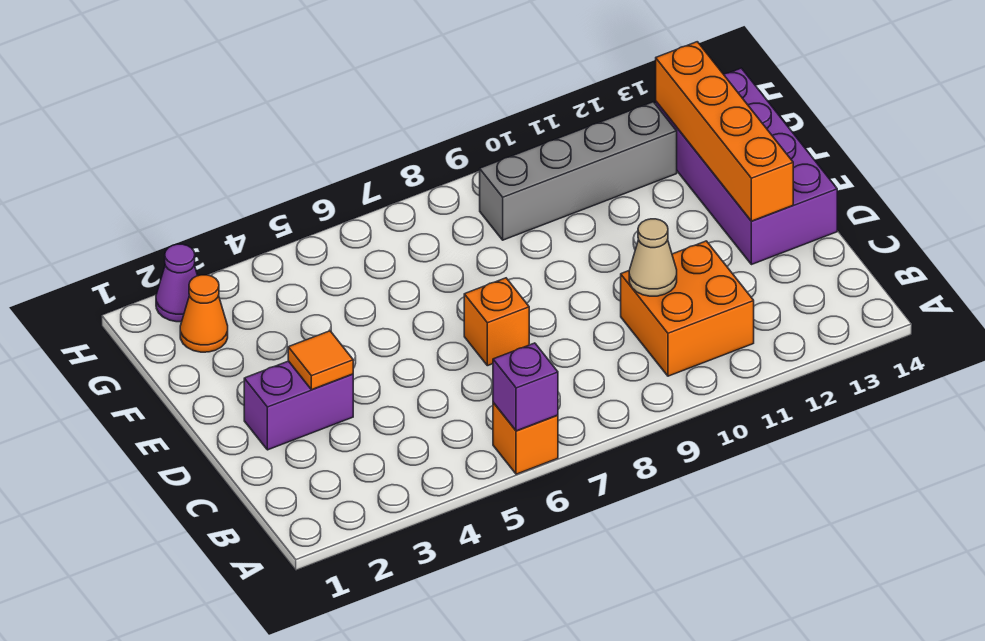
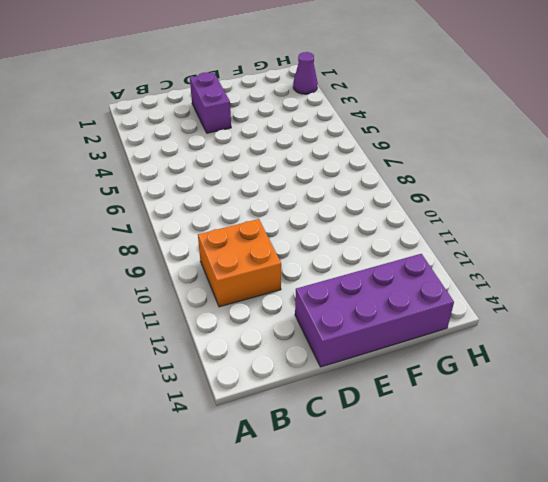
none -> orange 1x1 brick [493,403,558,474]
none -> orange 1x1 brick [464,278,529,366]
none -> orange 1x1 cone [180,275,228,352]

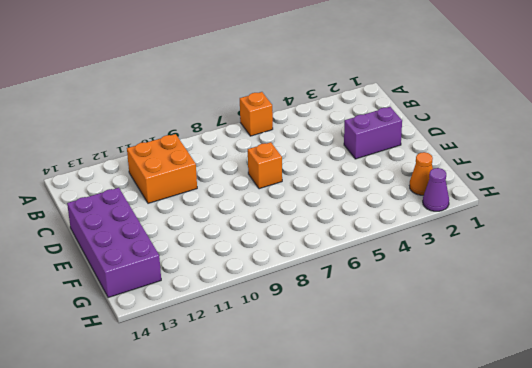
none -> grey 1x4 brick [480,102,677,240]
none -> purple 1x1 brick [493,343,558,431]
none -> tan 1x1 cone [629,219,677,296]

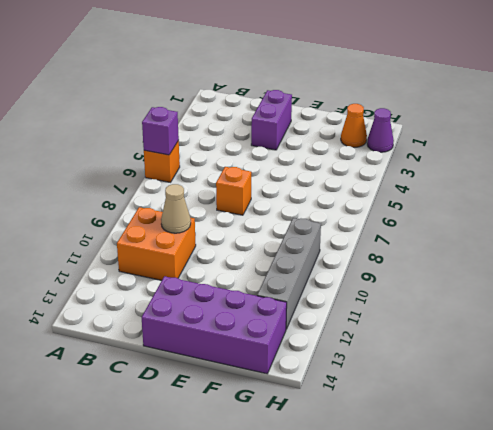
none -> orange 1x1 tile [288,331,353,390]
none -> orange 1x4 brick [656,42,793,221]

